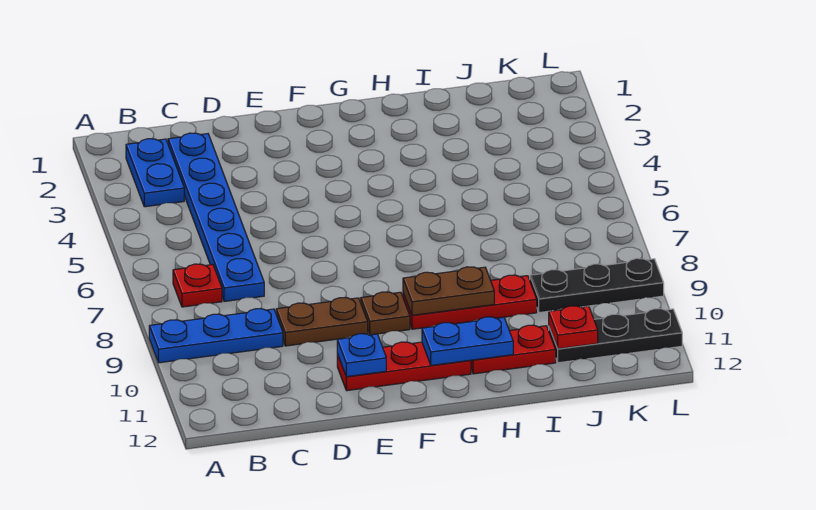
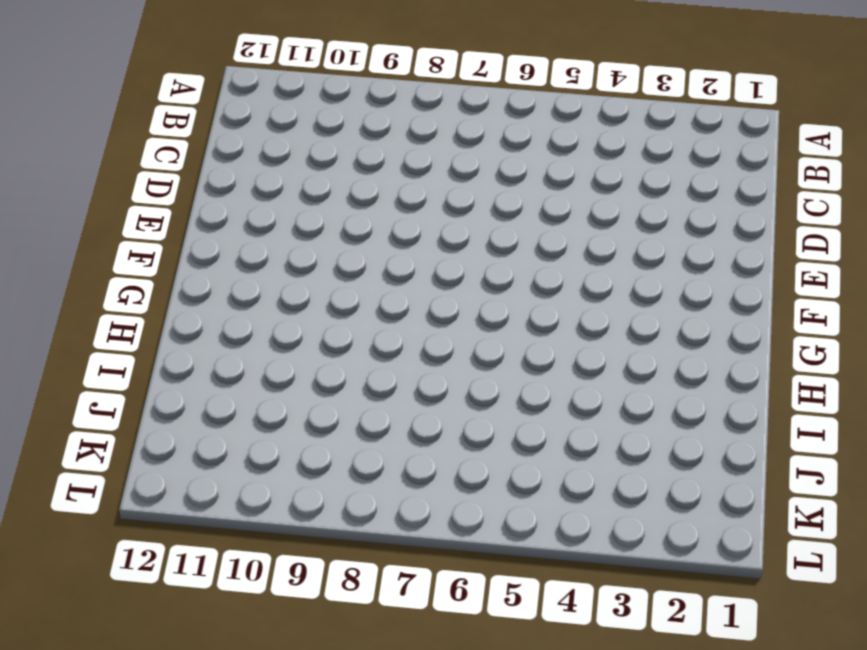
none -> blue 1x3 plate [149,309,283,363]
none -> blue 1x2 plate [126,139,184,207]
none -> red 1x1 plate [173,264,222,307]

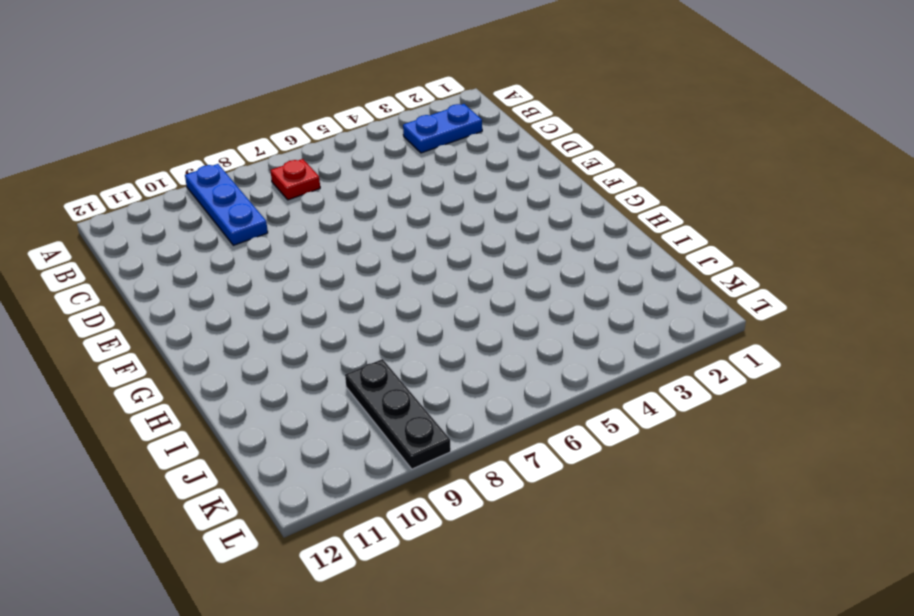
none -> blue 1x6 plate [168,133,264,302]
none -> brown 1x2 plate [276,298,368,346]
none -> red 1x3 plate [337,342,471,391]

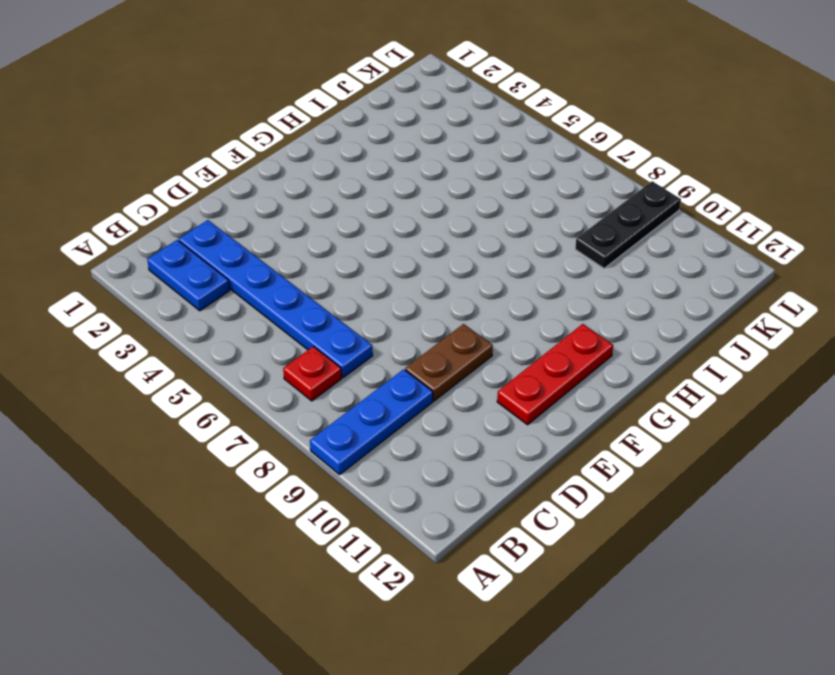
none -> brown 1x1 plate [361,292,410,335]
none -> red 1x3 plate [403,275,537,329]
none -> red 1x2 plate [471,325,556,374]

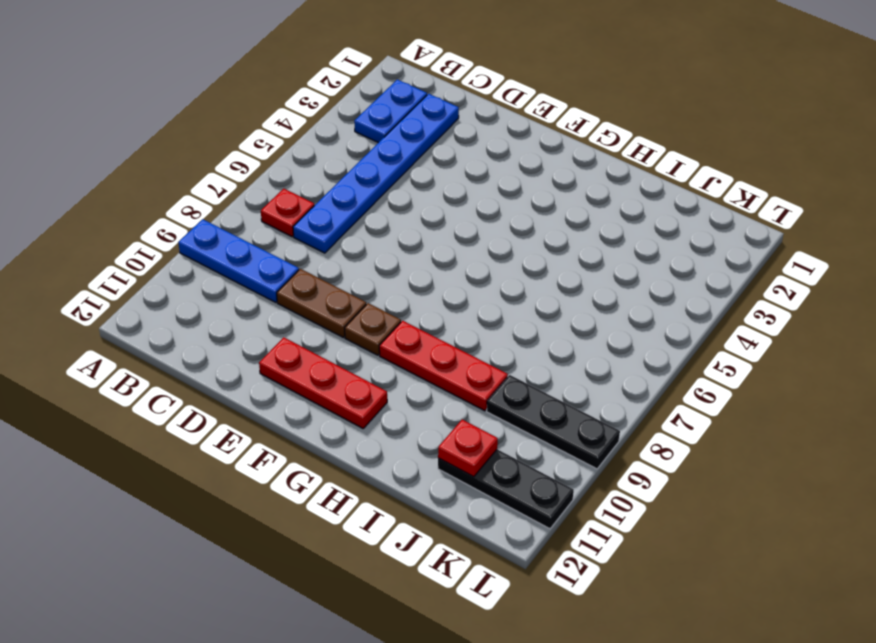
none -> red 1x2 plate [471,325,556,374]
none -> blue 1x1 plate [337,334,386,377]
none -> brown 1x2 plate [403,267,494,315]

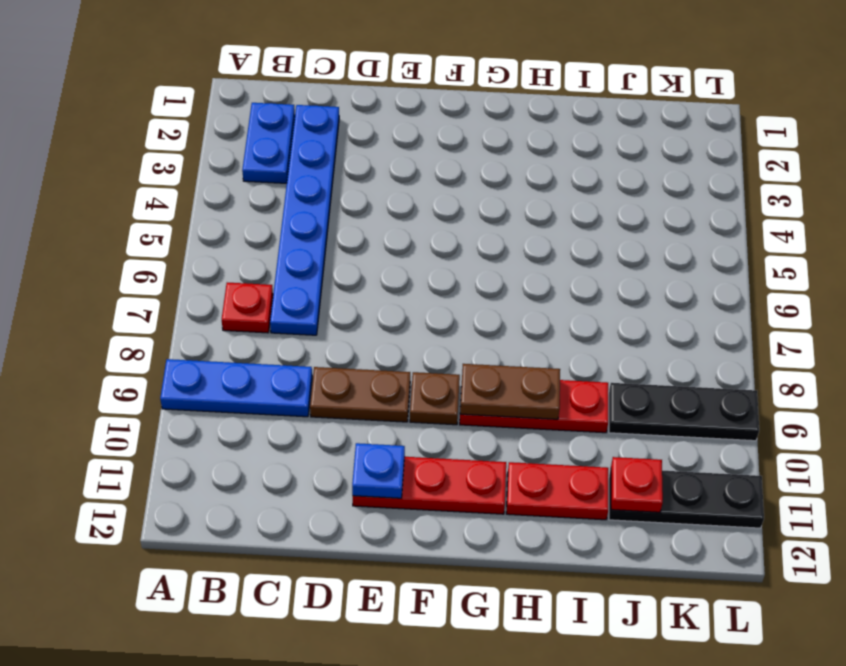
none -> blue 1x2 plate [422,317,513,366]

